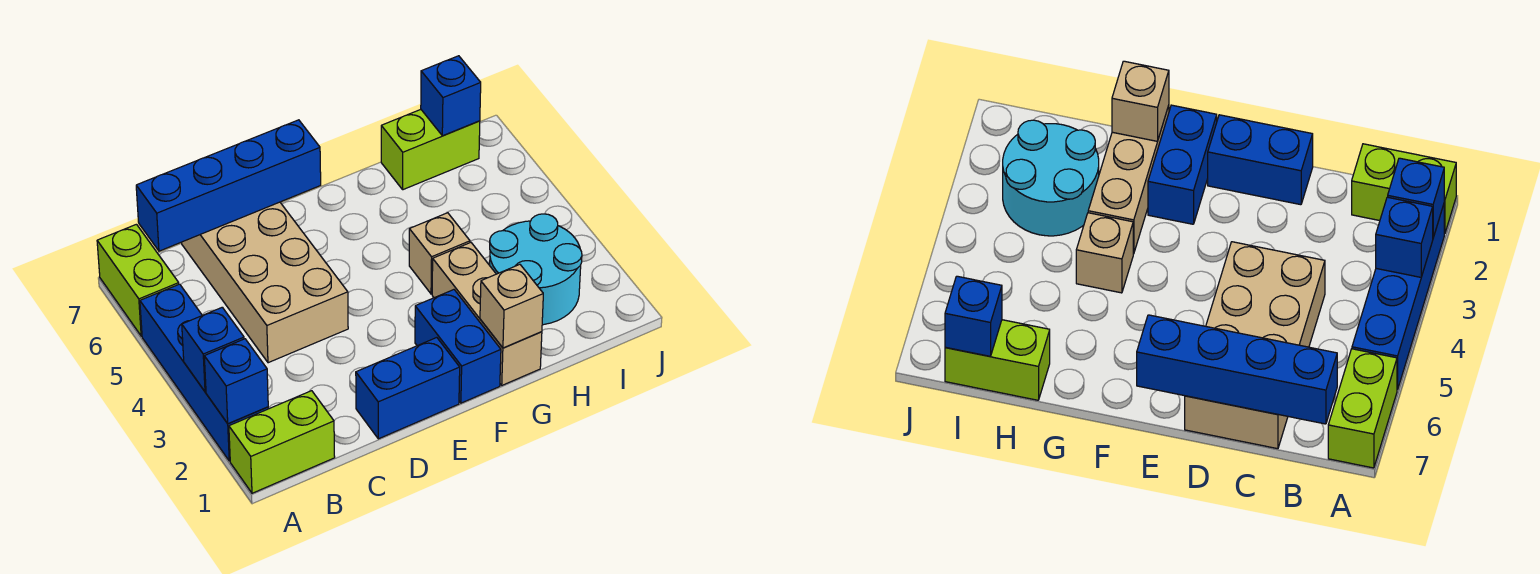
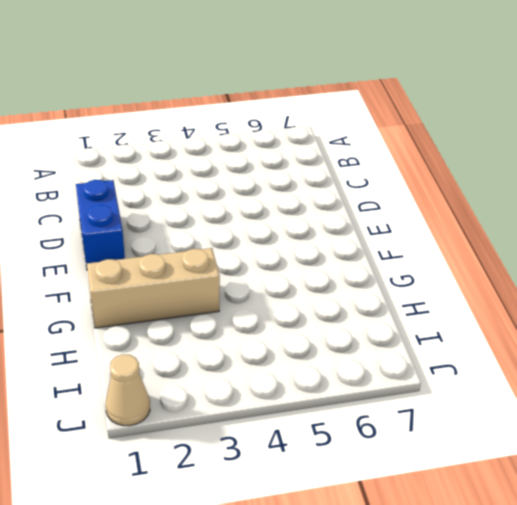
tan 1x1 cone [105,354,150,426] -> none
none -> lime 1x2 brick [229,391,335,493]
none -> blue 1x4 brick [140,284,268,461]
none -> lime 1x2 brick [97,224,179,336]

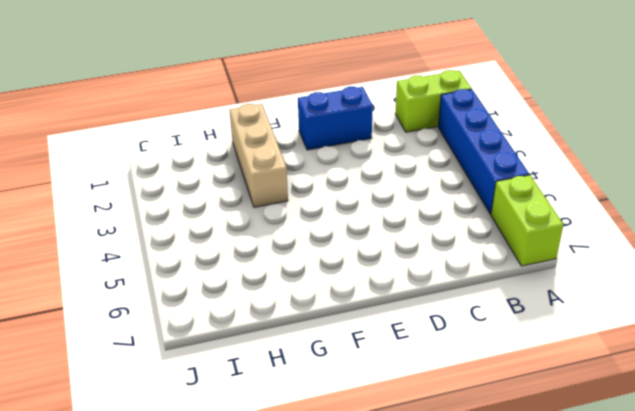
none -> tan 2x4 brick [182,202,348,363]
none -> blue 1x2 brick [415,290,501,403]
none -> tan 1x1 brick [409,213,470,294]

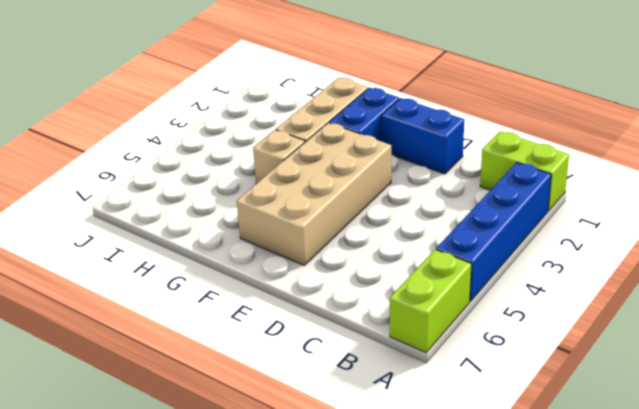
tan 2x4 brick [237,123,391,265] -> tan 2x4 brick moved to [182,202,348,363]
none -> cyan 2x2 round brick [490,214,582,325]
none -> lime 1x2 brick [381,110,480,190]
none -> blue 1x1 brick [204,339,268,424]

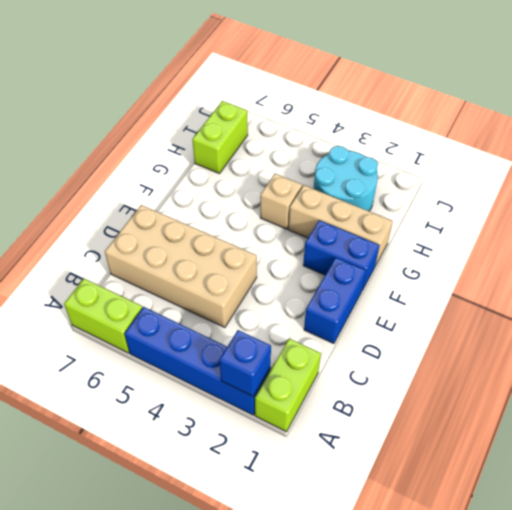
none -> blue 1x1 brick [182,307,244,392]
none -> blue 1x4 brick [136,120,321,251]
none -> tan 1x1 brick [480,264,543,348]

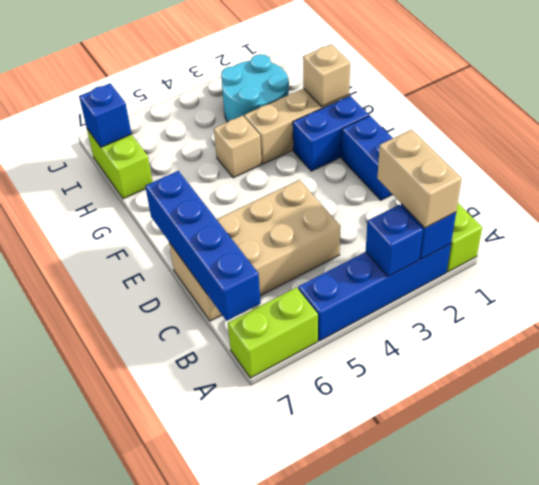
tan 1x2 brick [377,130,462,228] -> none

